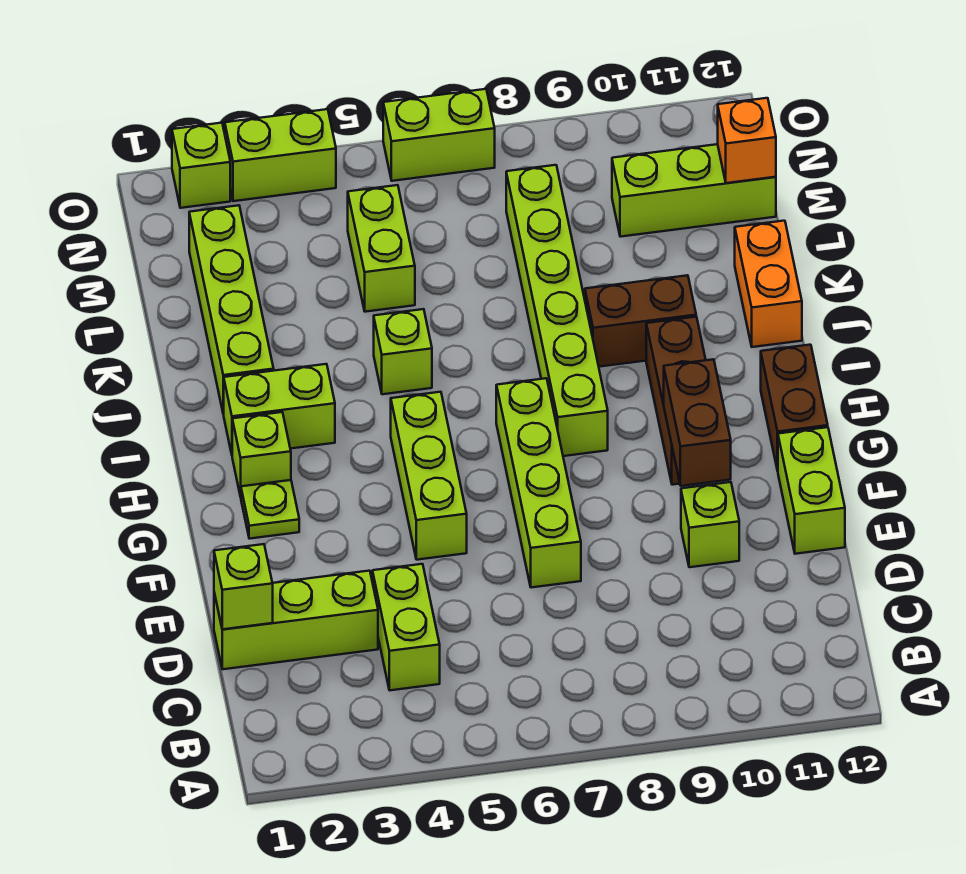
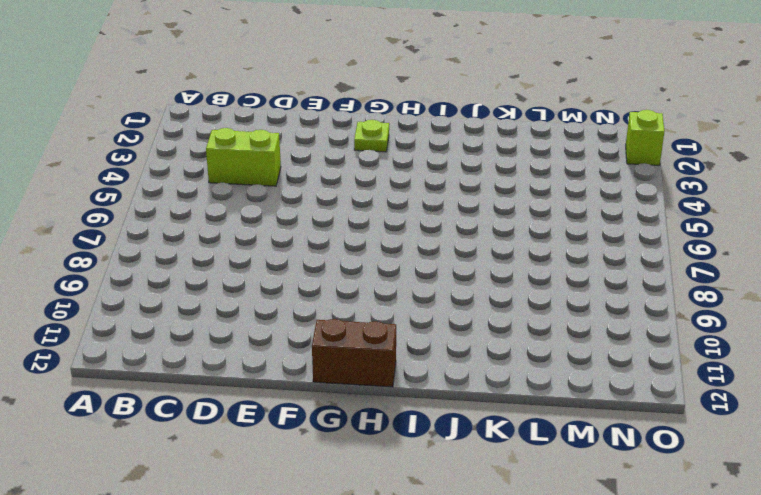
none -> lime 1x3 brick [214,571,378,669]
none -> lime 1x4 brick [496,378,581,588]
none -> lime 1x1 brick [681,482,739,567]

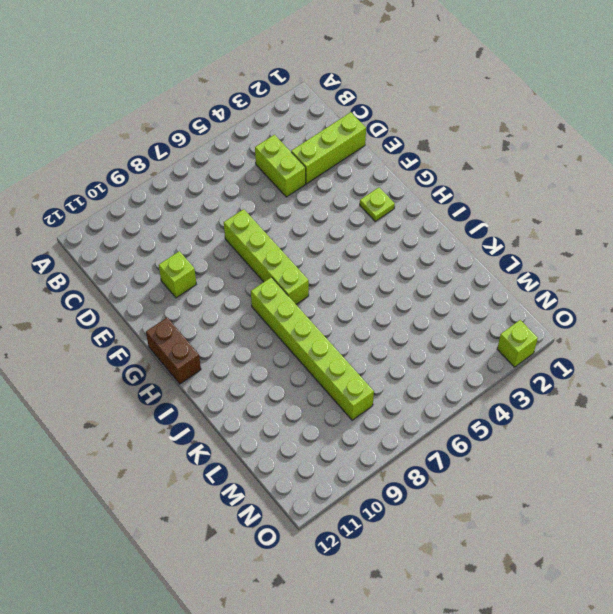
none -> lime 1x2 brick [778,427,845,554]
none -> lime 1x3 brick [391,392,467,560]
none -> brown 1x3 brick [646,317,706,485]

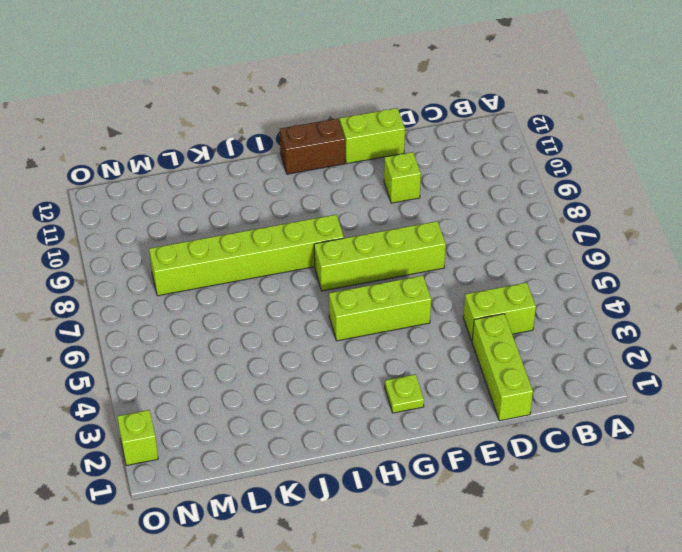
none -> brown 1x3 brick [646,317,706,485]
none -> lime 1x1 brick [232,412,291,497]
none -> lime 1x2 brick [224,364,335,454]

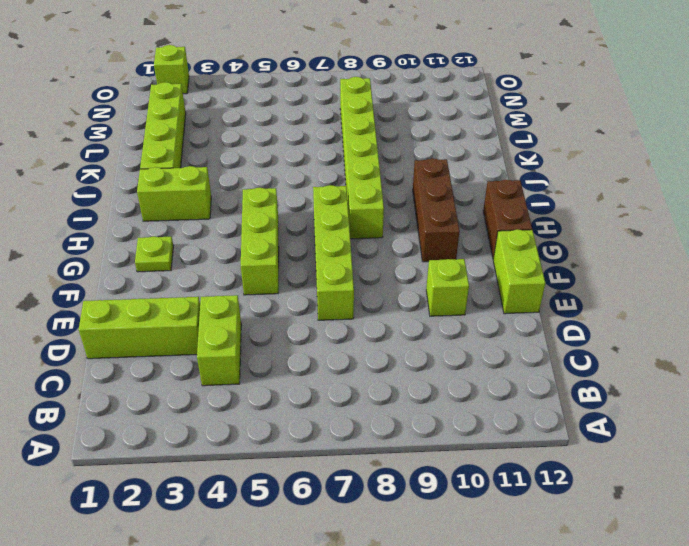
none -> lime 1x1 brick [232,412,291,497]
none -> lime 1x1 brick [374,309,432,394]
none -> brown 1x2 brick [585,275,696,367]

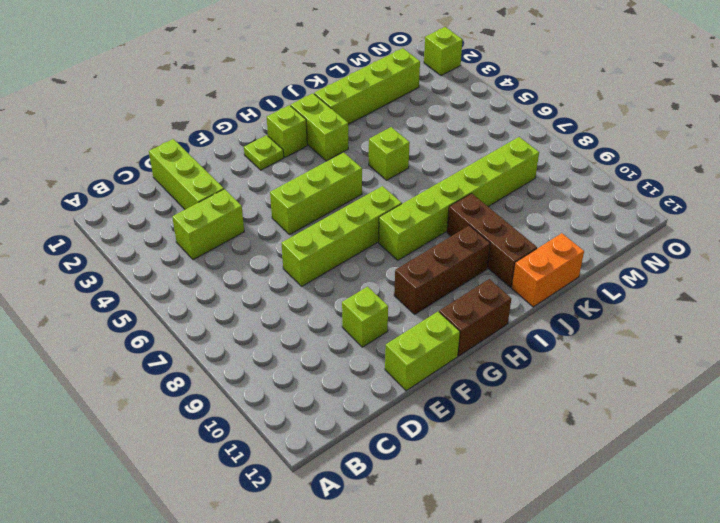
brown 1x3 brick [447,193,537,287] -> brown 1x2 brick [585,275,696,367]
none -> lime 1x2 brick [348,185,415,312]
none -> lime 1x3 brick [612,144,776,237]
none -> lime 1x2 brick [225,109,336,201]

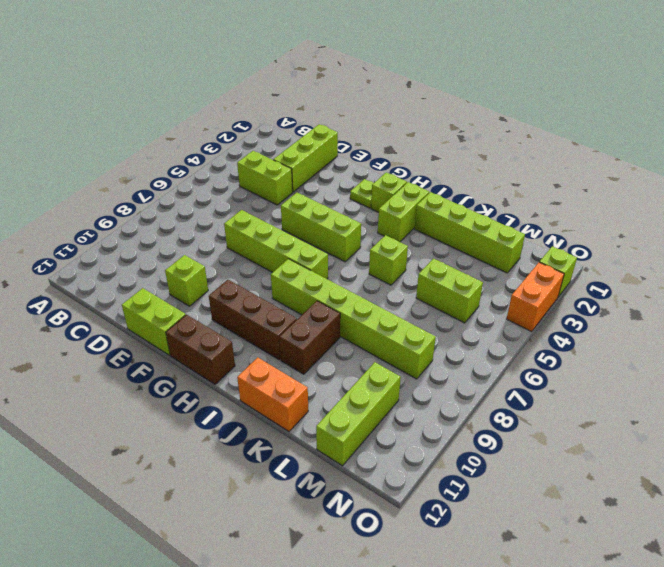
orange 1x2 brick [507,262,564,332] -> lime 1x2 brick [225,109,336,201]
none -> lime 1x2 brick [383,89,495,181]
none -> lime 1x1 brick [214,544,273,629]
none -> brown 1x2 brick [664,359,731,486]

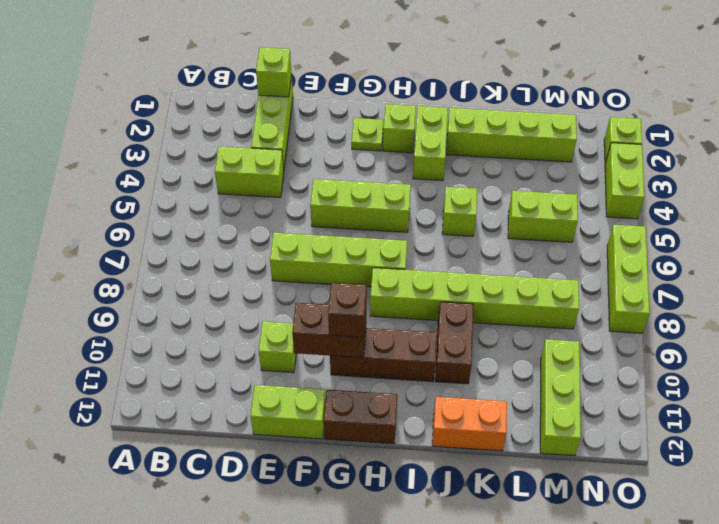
brown 1x1 brick [328,283,367,337] -> none
lime 1x3 brick [607,225,650,333] -> lime 1x2 brick [383,89,495,181]
none -> orange 1x1 brick [718,98,776,183]

